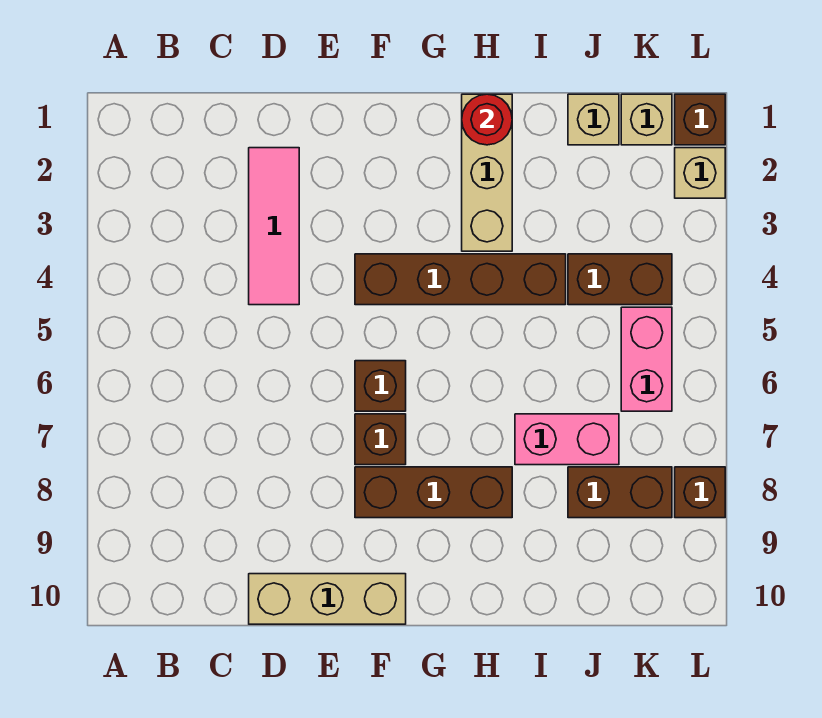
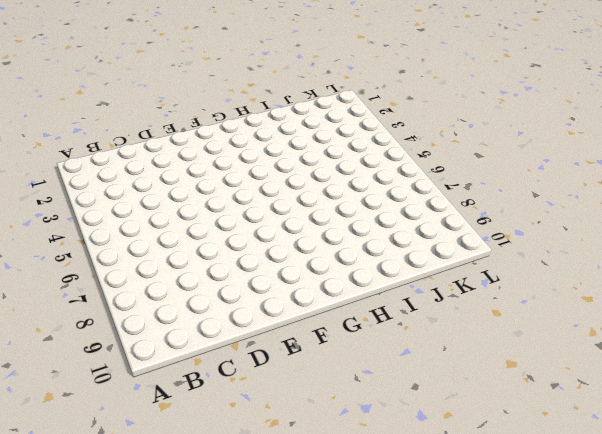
none -> pink 1x3 tile [249,148,299,305]
none -> tan 1x3 brick [249,574,406,624]
none -> brown 1x4 brick [355,254,566,305]

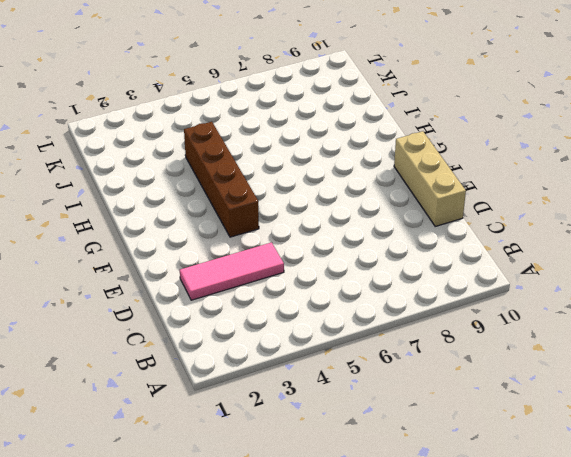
none -> brown 1x1 brick [355,361,406,411]
none -> brown 1x1 brick [355,414,406,465]
none -> brown 1x3 brick [355,467,512,518]

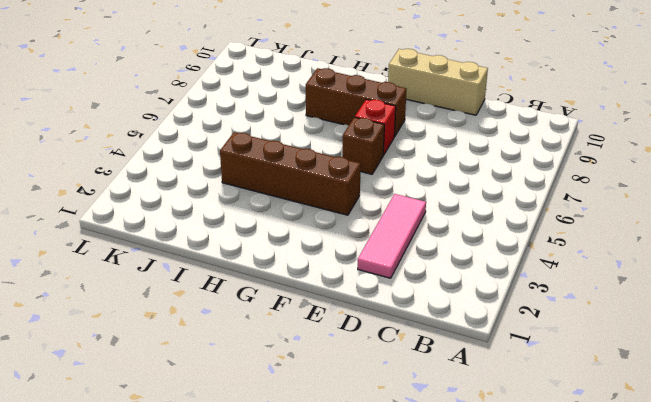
red 1x1 brick [355,99,396,155] -> brown 1x1 brick [355,414,406,465]
none -> tan 1x3 brick [462,94,512,251]
none -> pink 1x2 brick [515,414,619,465]
none -> tan 1x1 brick [568,94,619,145]

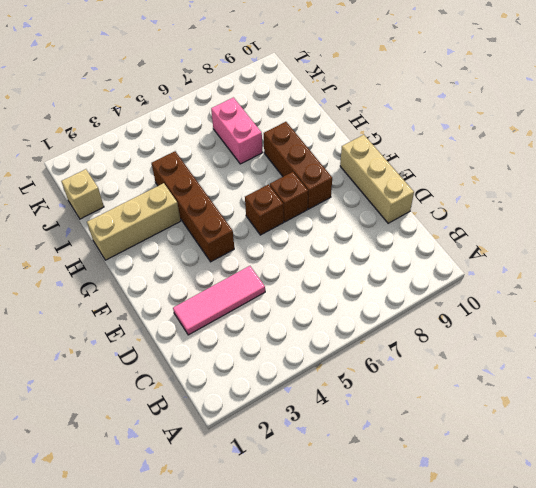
none -> brown 1x2 brick [568,254,672,305]
none -> brown 1x2 brick [568,467,672,518]
none -> tan 1x1 brick [621,94,672,145]

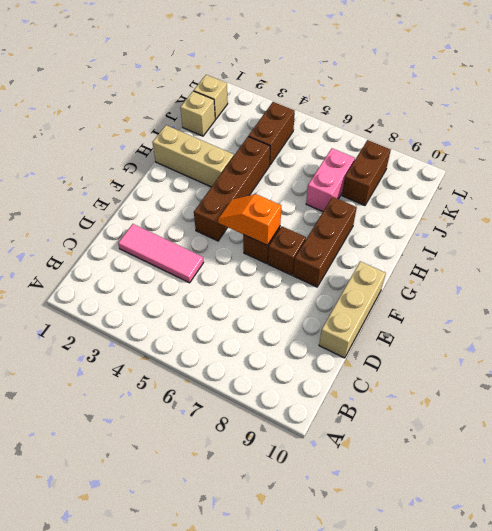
orange 1x2 slope [218,194,281,245] -> none
none -> pink 1x2 brick [621,307,672,411]
none -> brown 1x1 brick [675,94,725,145]
none -> tan 1x1 brick [675,148,725,198]

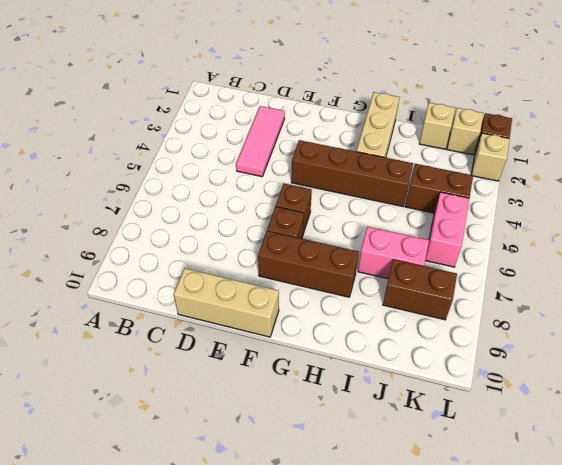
none -> brown 1x1 brick [675,467,725,518]
none -> red 1x1 round brick [462,94,512,145]

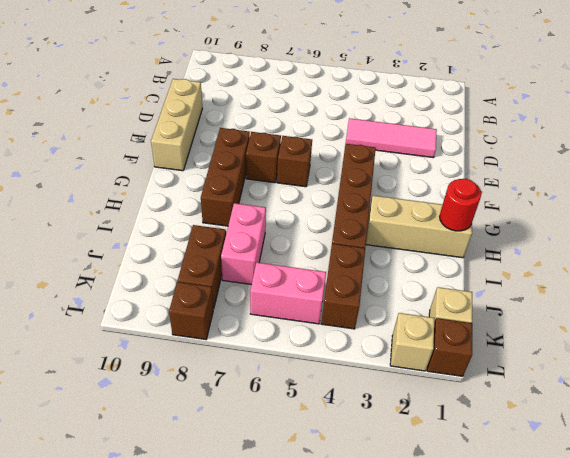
none -> tan 1x1 brick [568,94,619,145]

